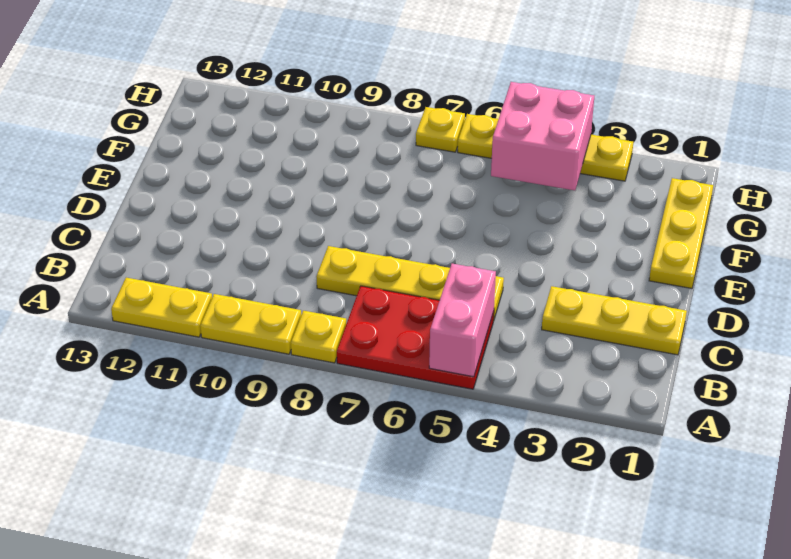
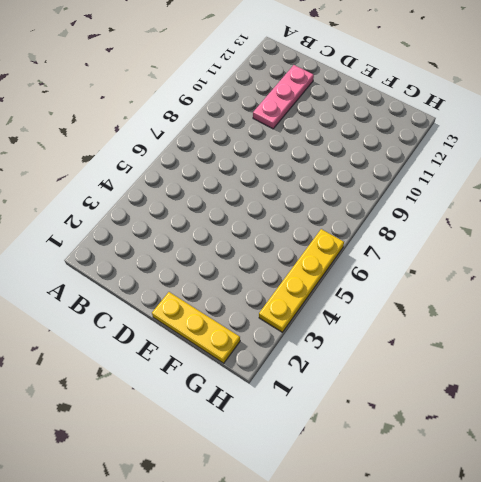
pink 1x3 plate [253,65,314,129] -> none
none -> red 2x3 plate [337,286,494,389]
none -> yellow 1x1 plate [291,311,346,363]

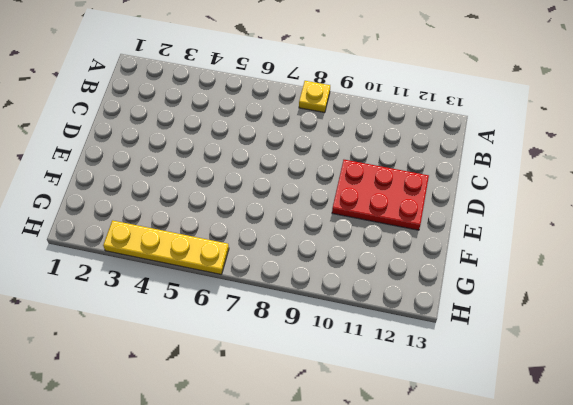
red 2x3 plate [332,160,429,230] -> red 2x3 plate moved to [337,286,494,389]
none -> yellow 1x2 plate [200,294,301,354]
none -> yellow 1x2 plate [111,278,212,337]

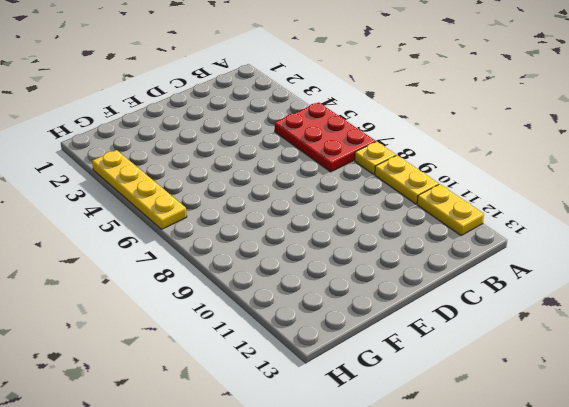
none -> yellow 1x3 plate [542,286,687,355]
none -> yellow 1x4 plate [316,246,504,321]

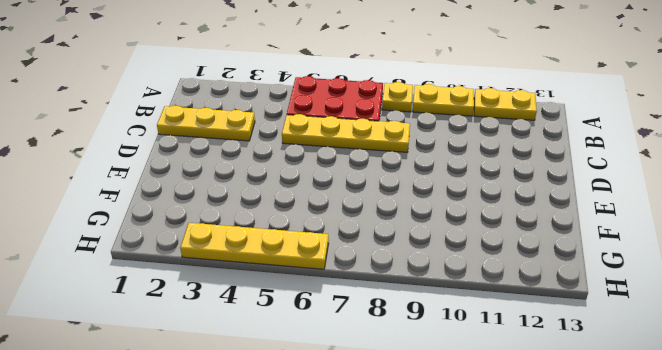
none -> yellow 1x3 plate [649,178,713,288]
none -> yellow 1x1 plate [416,107,465,152]

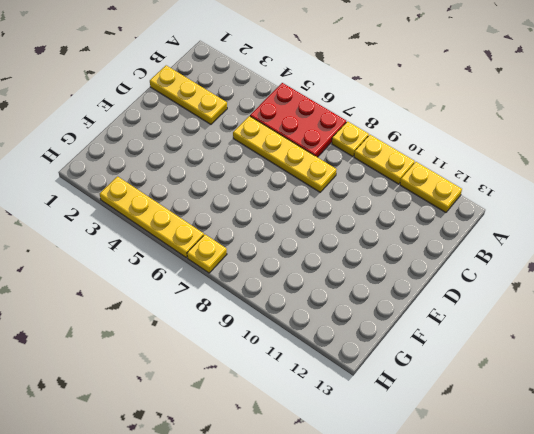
none -> yellow 1x3 plate [649,178,713,288]
none -> pink 1x2 brick [429,264,496,377]

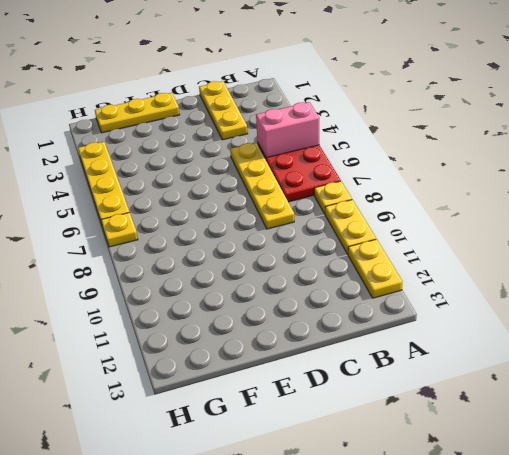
none -> pink 2x2 brick [491,82,594,190]

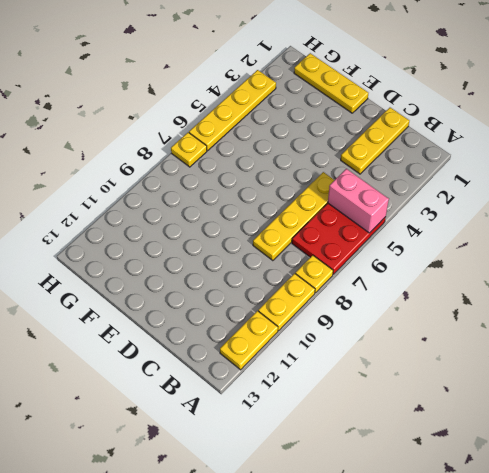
none -> pink 2x2 brick [491,82,594,190]

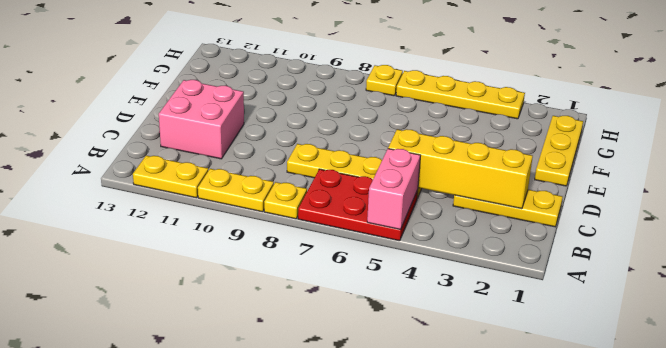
yellow 1x4 brick [388,129,533,209] -> none
pink 2x2 brick [159,80,244,159] -> pink 2x2 brick moved to [491,82,594,190]

